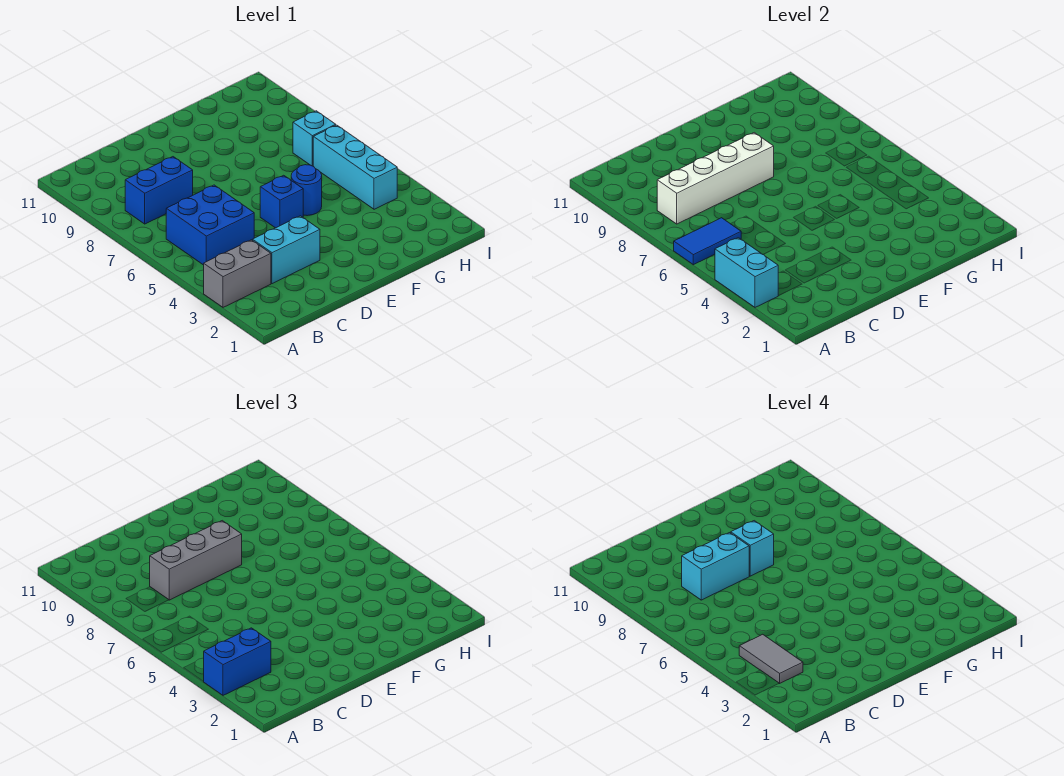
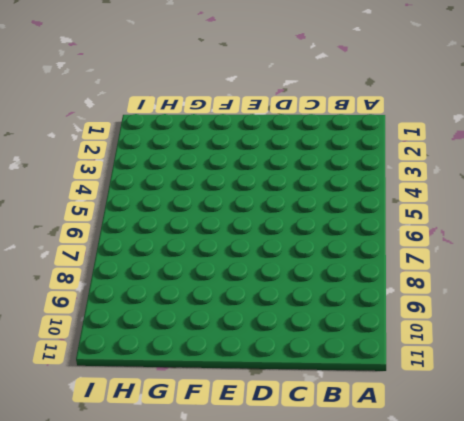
none -> grey 1x2 brick [204,240,271,307]
none -> blue 2x2 brick [166,185,254,265]
none -> blue 1x2 brick [125,157,193,224]

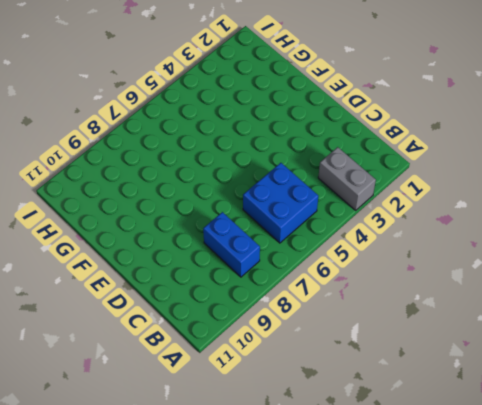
none -> cyan 1x2 brick [253,216,320,284]
none -> blue 1x1 brick [260,175,303,228]
none -> blue 1x1 round brick [291,165,322,216]

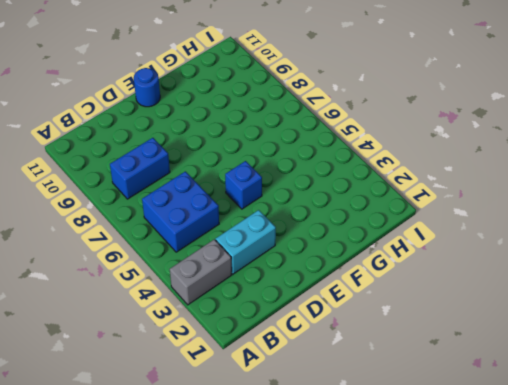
blue 1x1 round brick [134,68,160,107] -> blue 1x1 round brick moved to [291,165,322,216]
none -> cyan 1x3 brick [313,125,397,209]
none -> cyan 1x1 brick [293,111,336,166]
none -> cyan 1x2 brick [715,238,778,307]

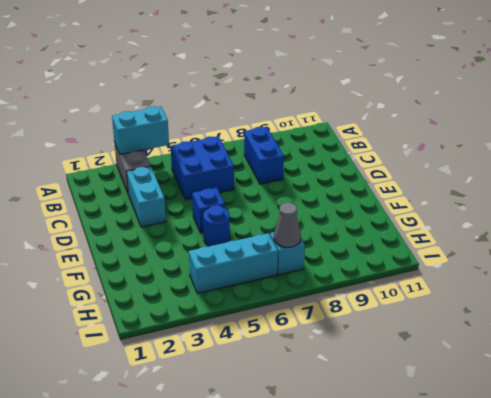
grey 1x1 cone [274,203,301,248] -> none
none -> blue 1x2 tile [674,218,741,265]
none -> white 1x4 brick [657,133,774,224]
none -> blue 1x2 brick [203,628,271,695]

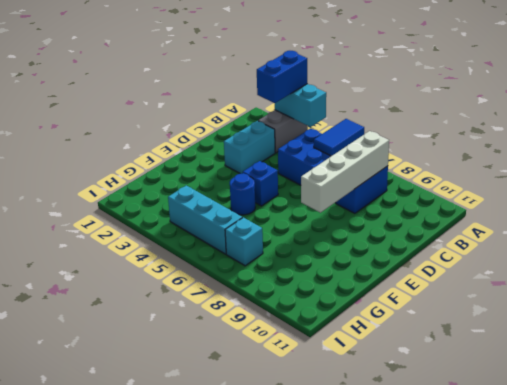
none -> grey 1x3 brick [150,521,242,600]
none -> grey 1x2 tile [739,634,803,683]
none -> cyan 1x2 brick [682,533,749,600]

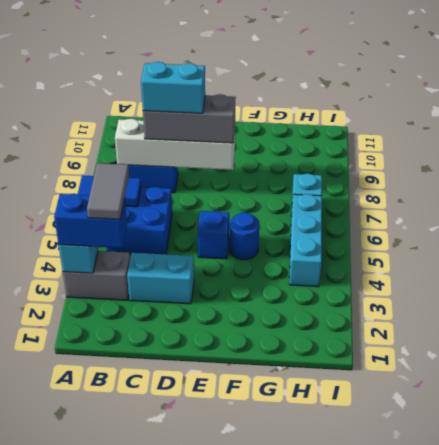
none -> cyan 1x1 brick [731,521,774,576]

